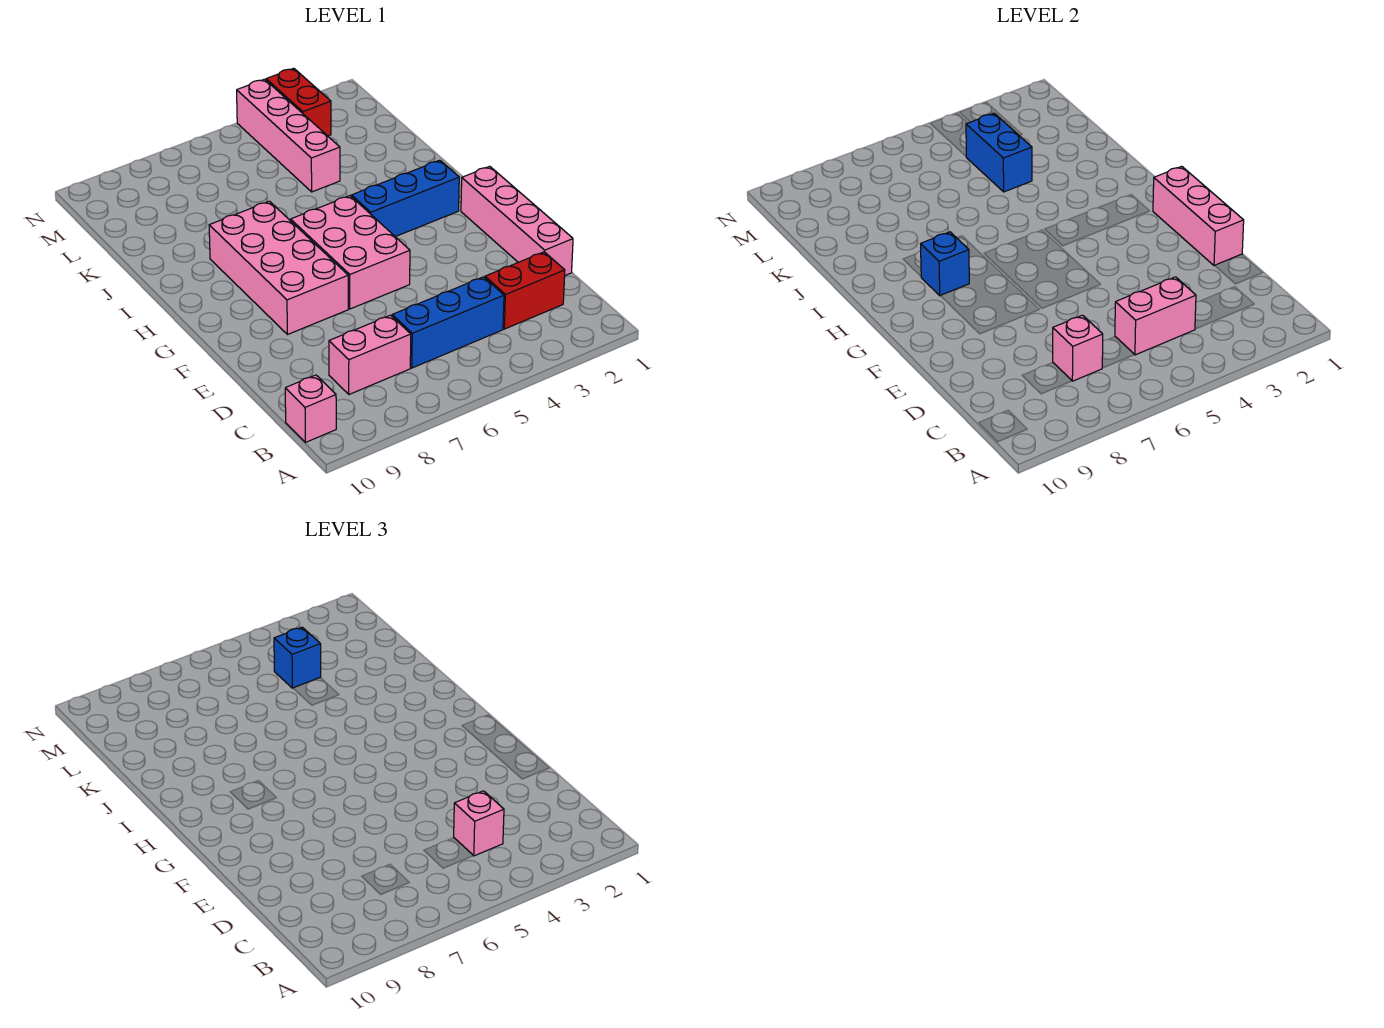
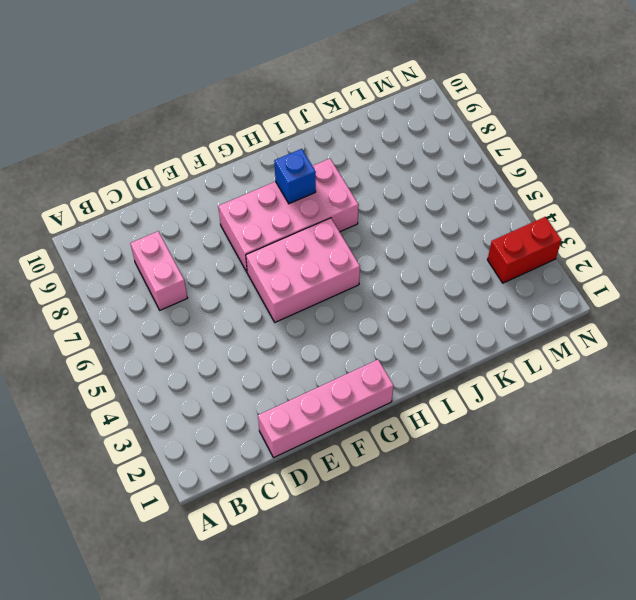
none -> pink 1x1 brick [285,375,336,442]
none -> red 1x2 brick [485,252,565,329]
none -> blue 1x3 brick [392,277,504,368]

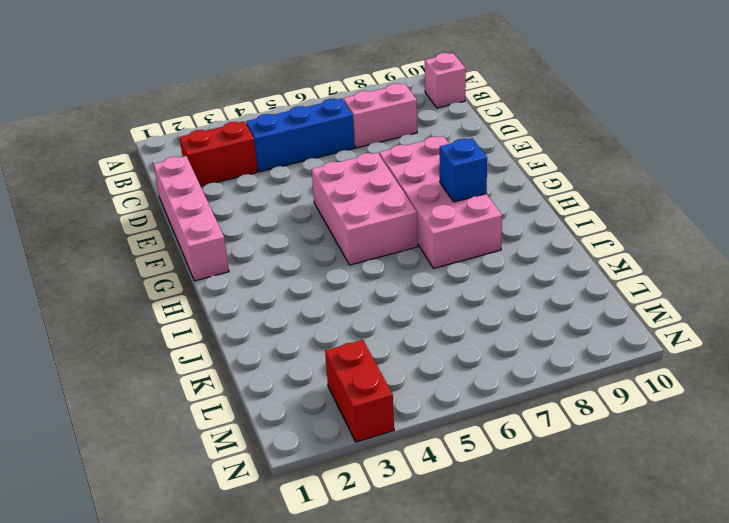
none -> blue 1x3 brick [352,160,459,237]
none -> pink 1x4 brick [237,79,340,192]
none -> pink 1x2 brick [1115,277,1196,355]

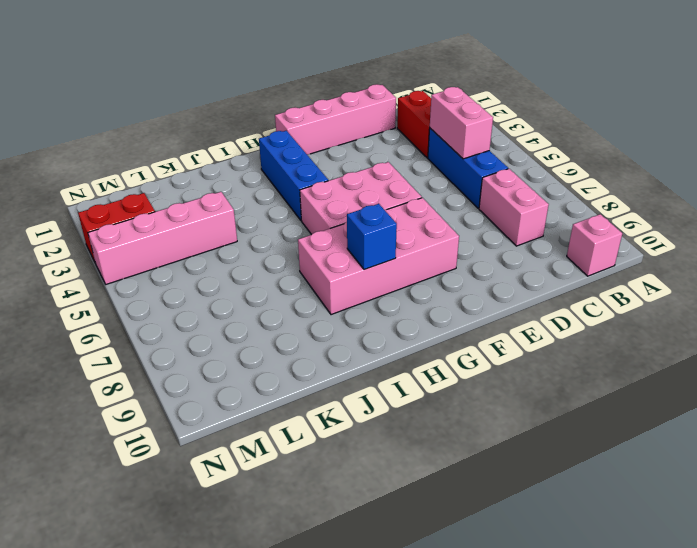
none -> pink 1x1 brick [1053,315,1103,381]
none -> pink 1x3 brick [1153,166,1244,266]
none -> blue 1x2 brick [966,113,1032,192]

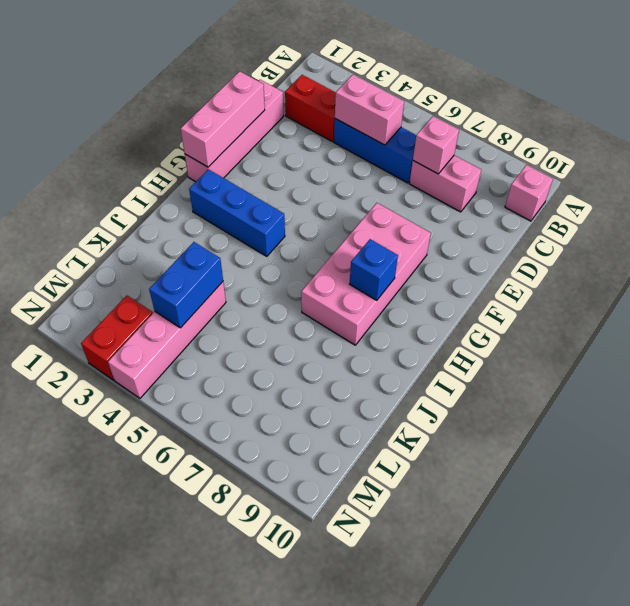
none -> pink 2x3 brick [291,196,410,309]
none -> pink 1x1 brick [454,791,504,856]
none -> blue 1x1 brick [274,627,321,688]

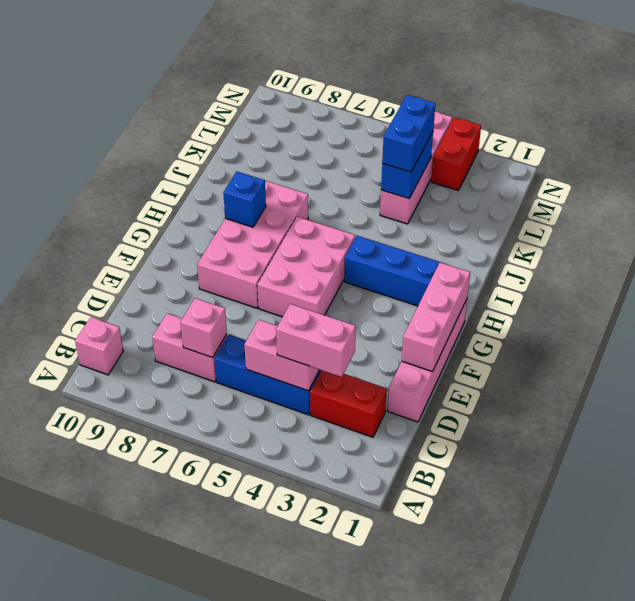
pink 1x2 brick [276,304,356,377] -> pink 1x1 brick [454,791,504,856]
blue 1x2 brick [382,95,436,172] -> blue 1x1 brick [274,627,321,688]

